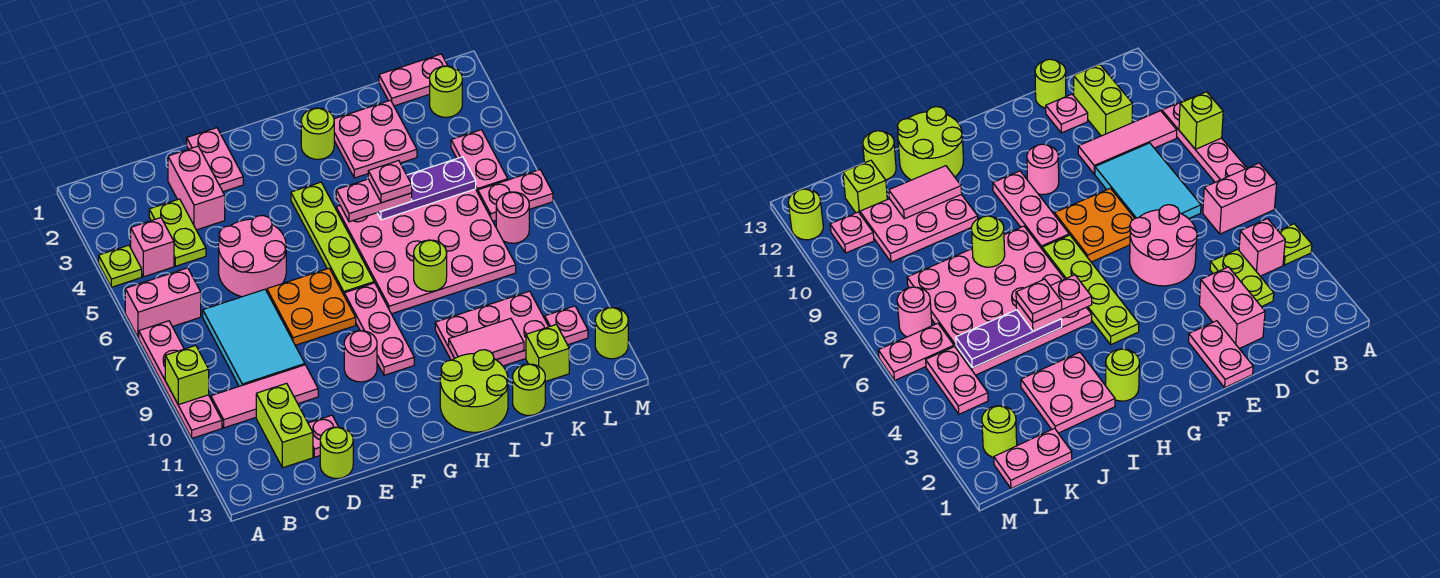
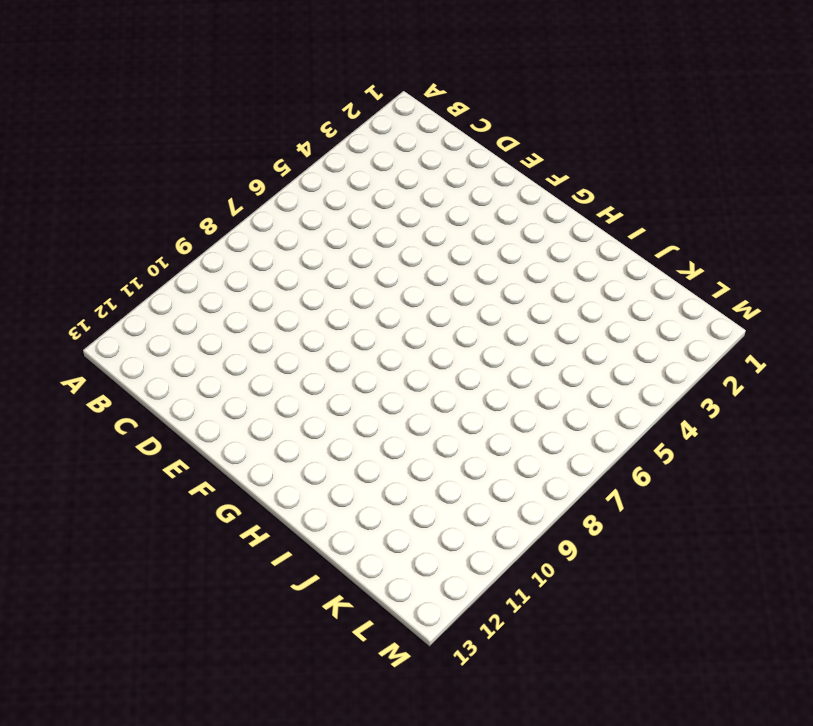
none -> lime 1x1 plate [99,245,142,287]
none -> pink 1x2 brick [125,268,201,338]
none -> pink 1x4 plate [139,321,222,438]
none -> pink 1x1 brick [131,218,174,277]

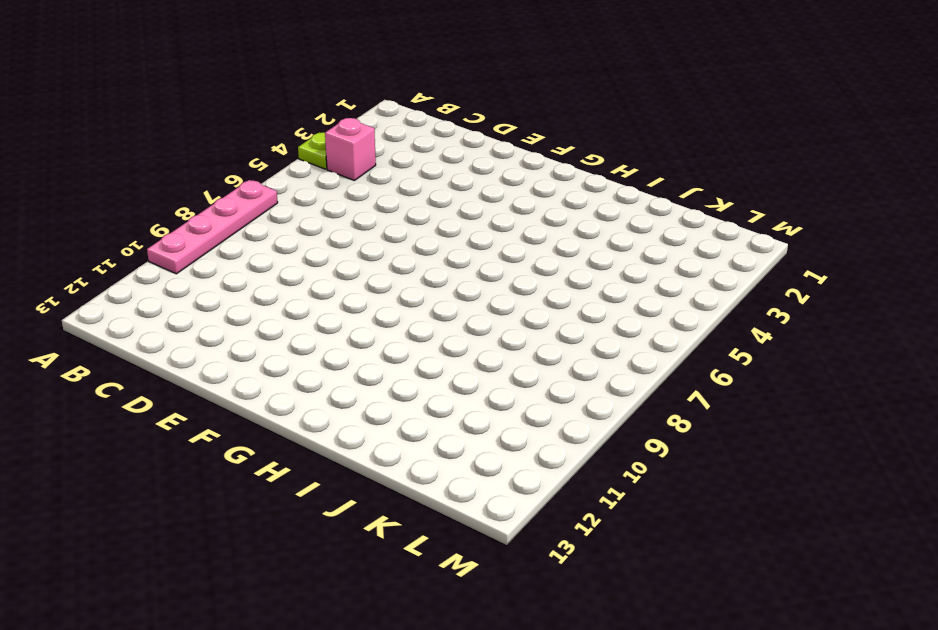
none -> pink 1x2 brick [125,268,201,338]
none -> pink 1x3 tile [211,365,318,428]
none -> lime 1x2 plate [149,199,206,266]
none -> cyan 2x3 tile [203,289,305,386]

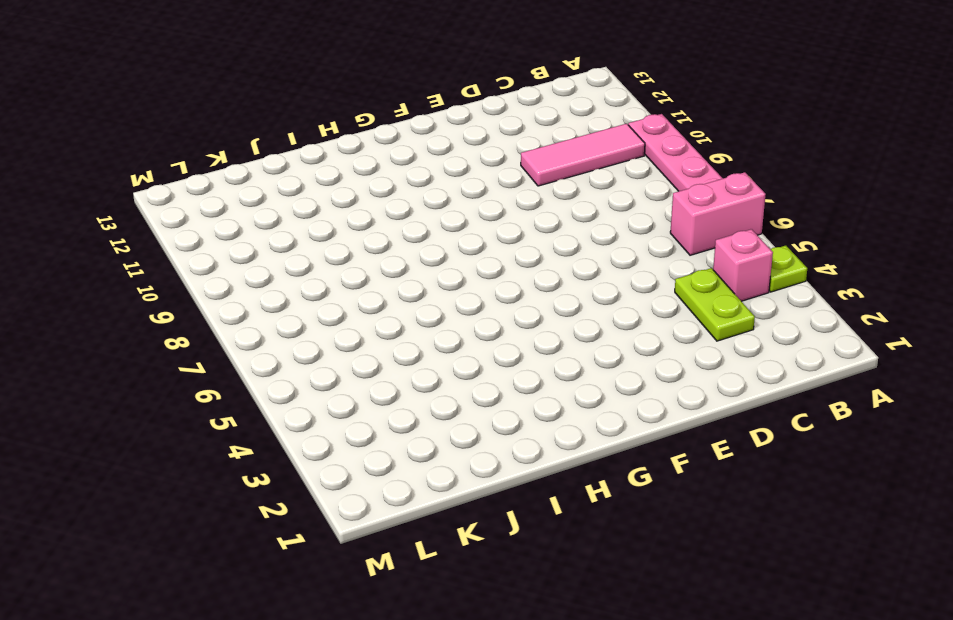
none -> cyan 2x3 tile [203,289,305,386]
none -> lime 1x2 brick [256,383,313,468]
none -> pink 1x2 brick [168,146,225,230]
none -> pink 2x2 round brick [219,215,286,297]

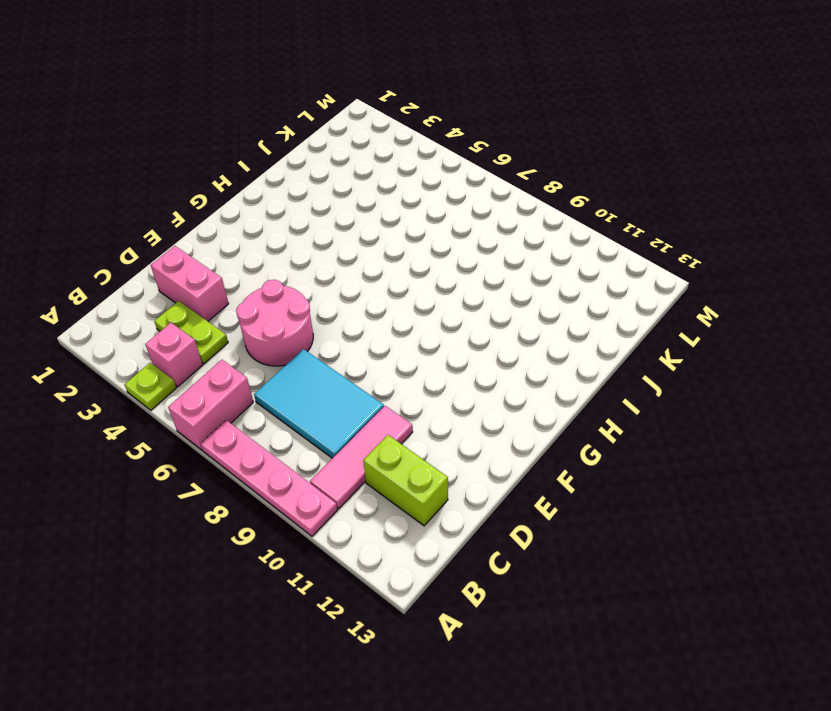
none -> pink 1x1 plate [308,415,338,457]
none -> lime 1x1 round brick [320,427,353,479]
none -> pink 1x2 plate [187,128,243,192]
none -> orange 2x2 plate [267,268,356,345]

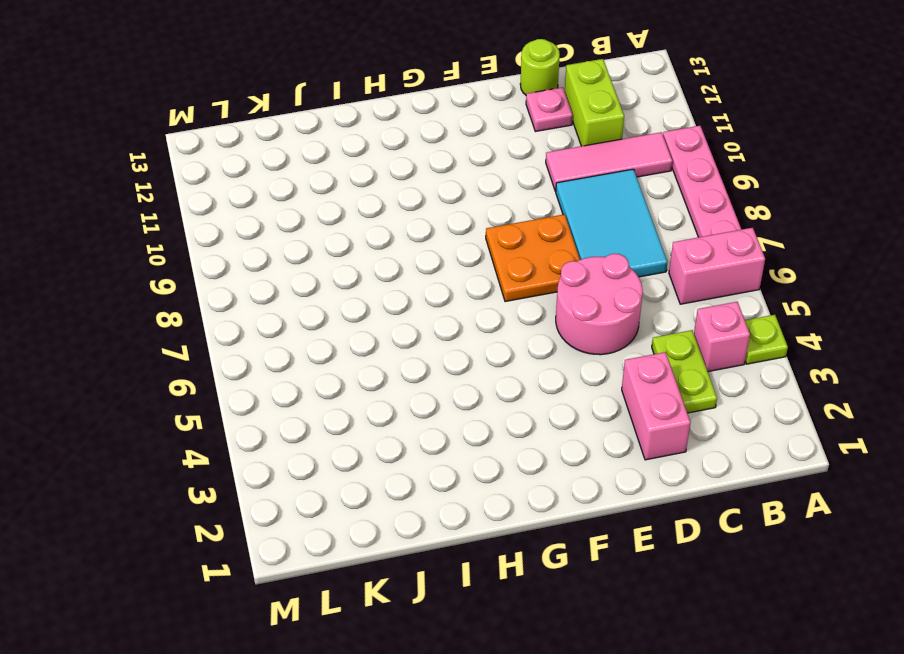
none -> pink 1x2 plate [187,128,243,192]
none -> pink 1x1 round brick [344,331,377,382]
none -> lime 1x4 plate [291,182,374,294]
none -> pink 1x3 plate [344,283,414,375]

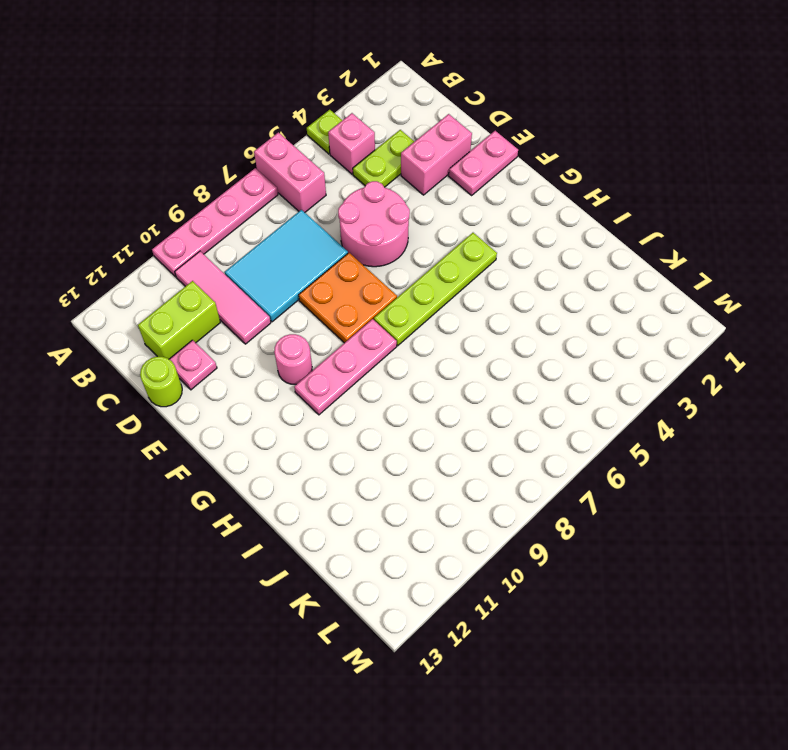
none -> lime 1x1 round brick [301,108,334,159]
none -> pink 4x4 plate [336,189,516,314]
none -> lime 2x2 round brick [440,350,508,432]
none -> pink 2x2 plate [334,100,417,178]

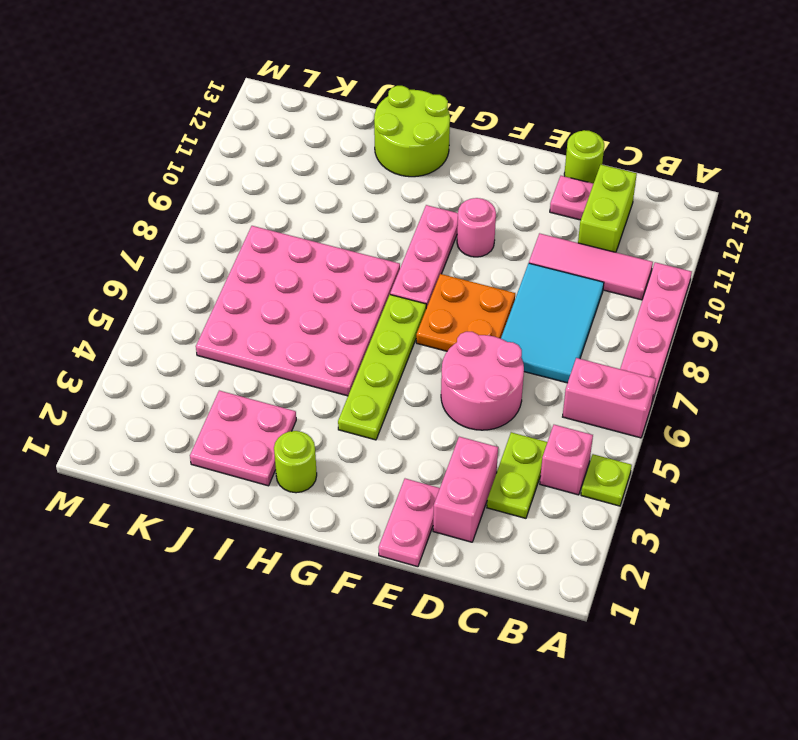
none -> pink 2x3 plate [435,291,549,366]
none -> lime 1x1 round brick [513,364,545,415]
none -> pink 1x2 plate [379,54,448,106]
none -> lime 1x1 brick [526,324,569,382]

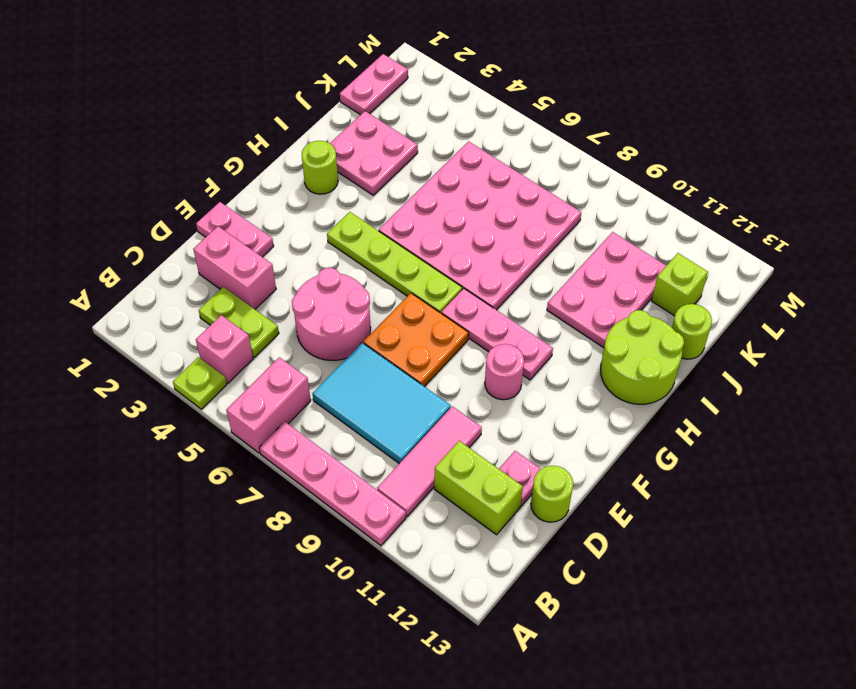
none -> lime 1x1 round brick [430,66,462,117]
none -> pink 1x2 plate [451,130,508,193]
none -> pink 1x2 plate [478,170,553,221]
none -> pink 1x1 round brick [496,192,529,243]

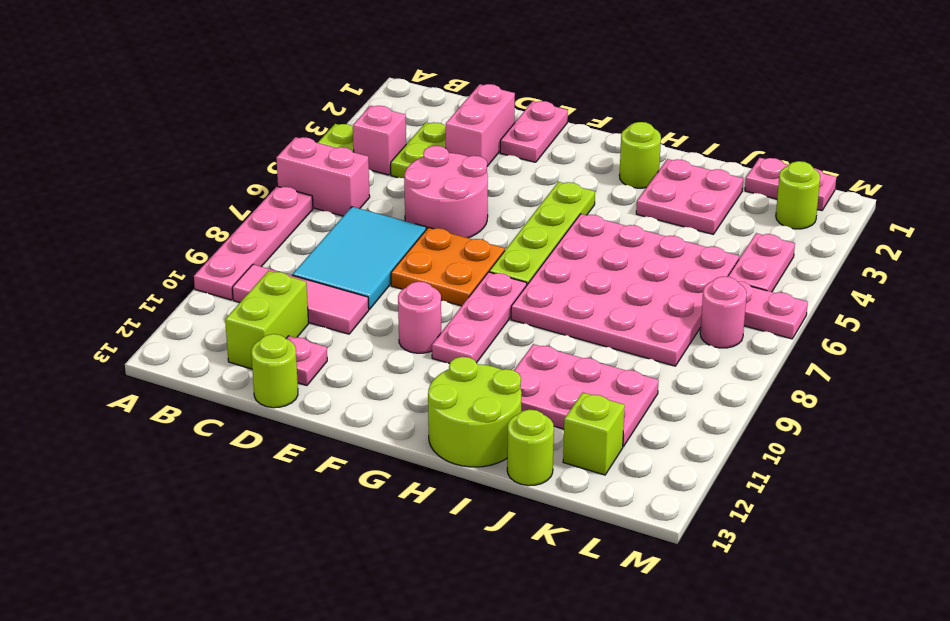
none -> pink 1x1 plate [545,306,588,345]
none -> lime 1x1 round brick [595,307,628,359]
none -> lime 1x1 brick [165,345,209,405]
none -> purple 1x3 plate [378,157,476,220]

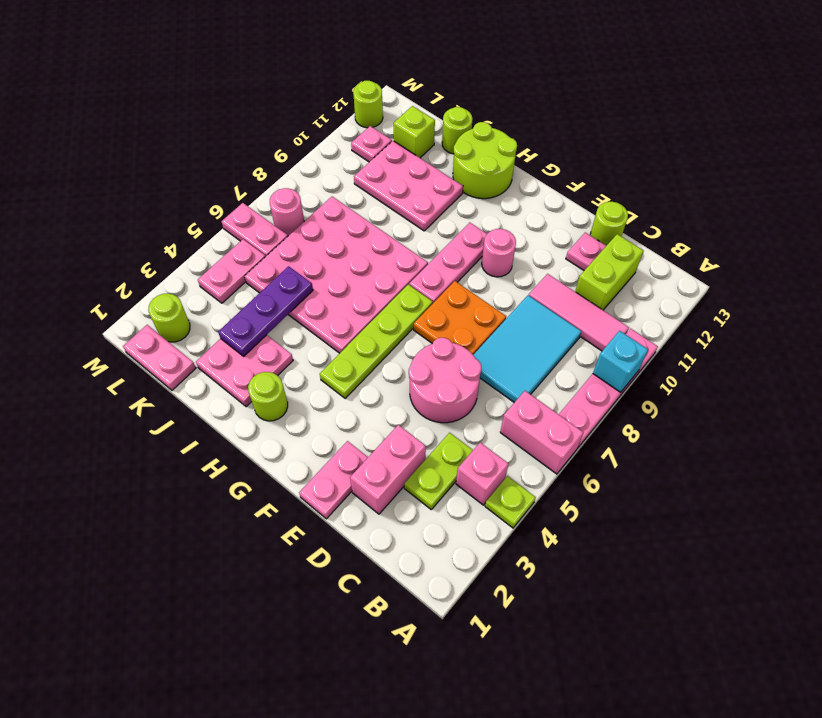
cyan 1x1 brick [593,331,648,393] -> lime 1x1 brick [165,345,209,405]
purple 1x3 plate [218,266,313,356] -> purple 1x3 plate turned to [378,157,476,220]
none -> lime 1x1 round brick [414,240,447,291]
none -> pink 1x2 tile [449,318,524,360]
none -> pink 1x2 plate [336,179,412,222]
none -> pink 1x1 plate [368,161,412,203]

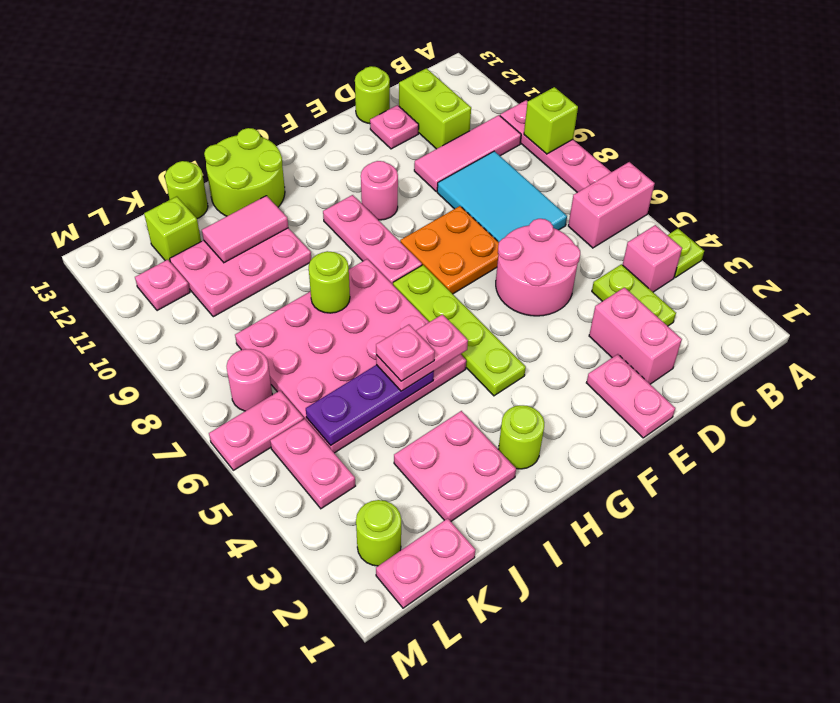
none -> lime 1x1 round brick [595,307,628,359]

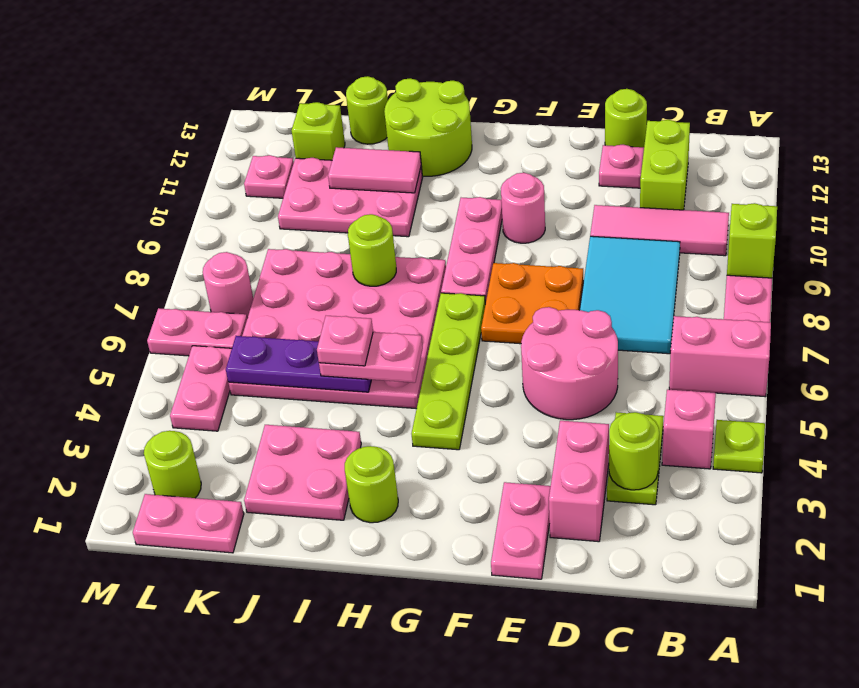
lime 1x1 round brick [609,412,659,490] -> lime 1x1 round brick moved to [595,307,628,359]

